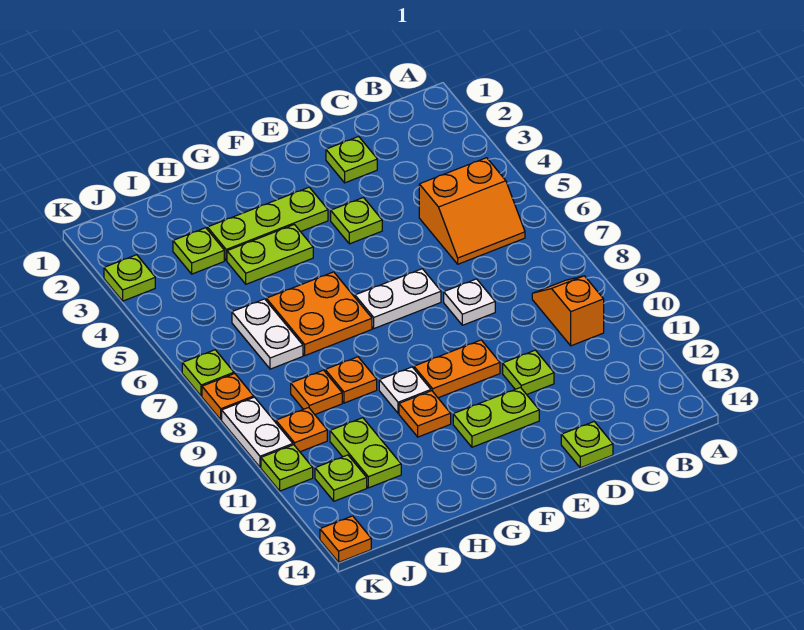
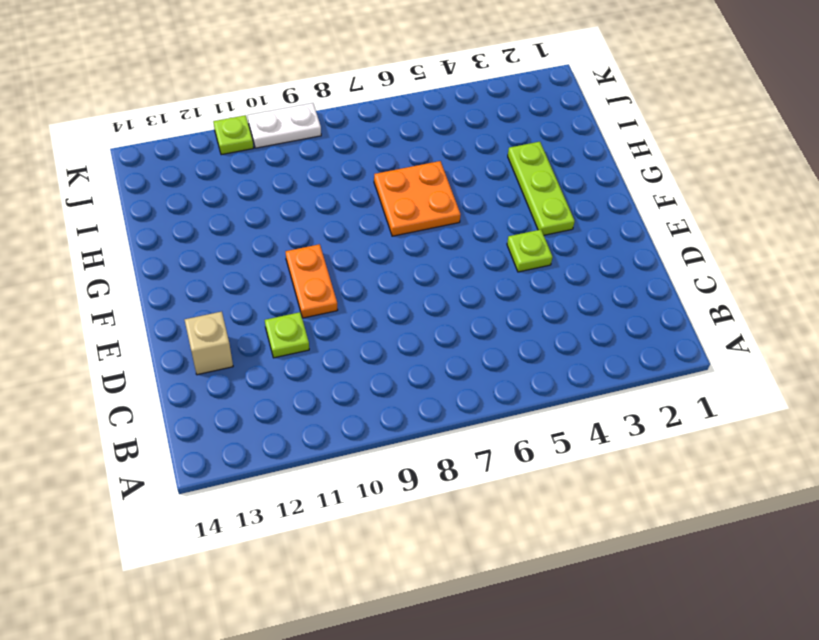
tan 1x1 brick [185,312,233,375] -> none
none -> orange 2x2 slope [419,158,525,264]
none -> orange 1x2 slope [532,276,604,346]
none -> lime 1x1 plate [326,137,377,183]

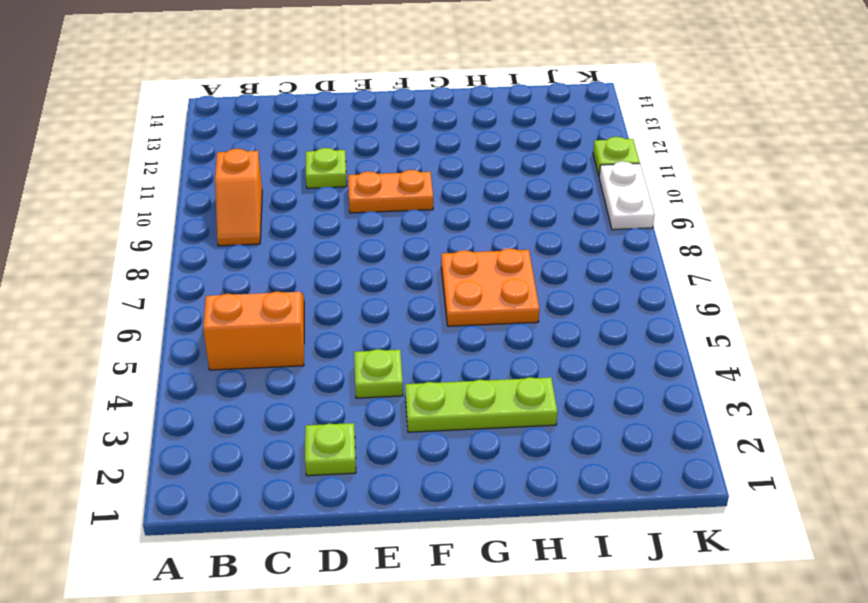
none -> white 1x1 plate [444,279,495,325]
none -> lime 1x1 plate [561,422,613,468]
none -> white 1x2 plate [355,269,441,328]

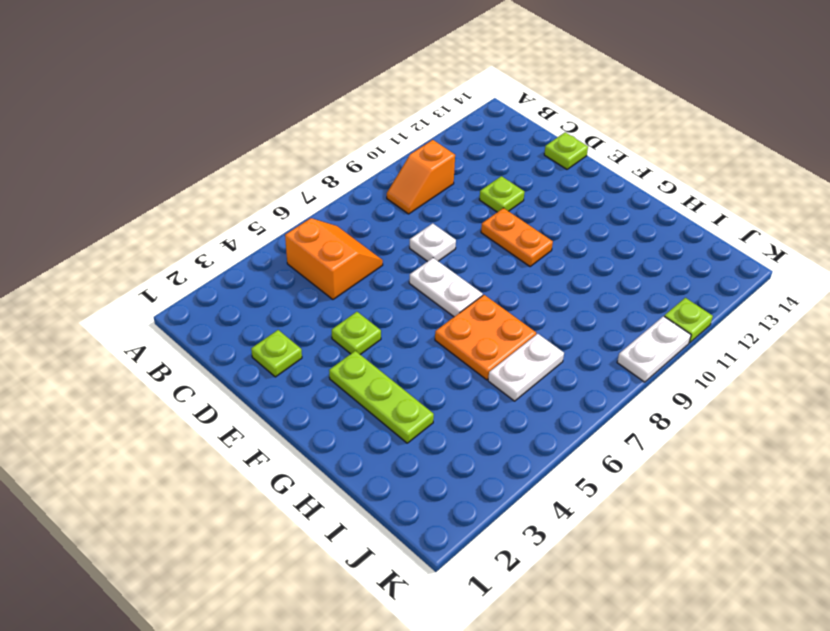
none -> lime 1x2 plate [453,388,539,447]
none -> lime 1x2 plate [227,225,313,284]
none -> white 1x1 plate [379,367,431,413]

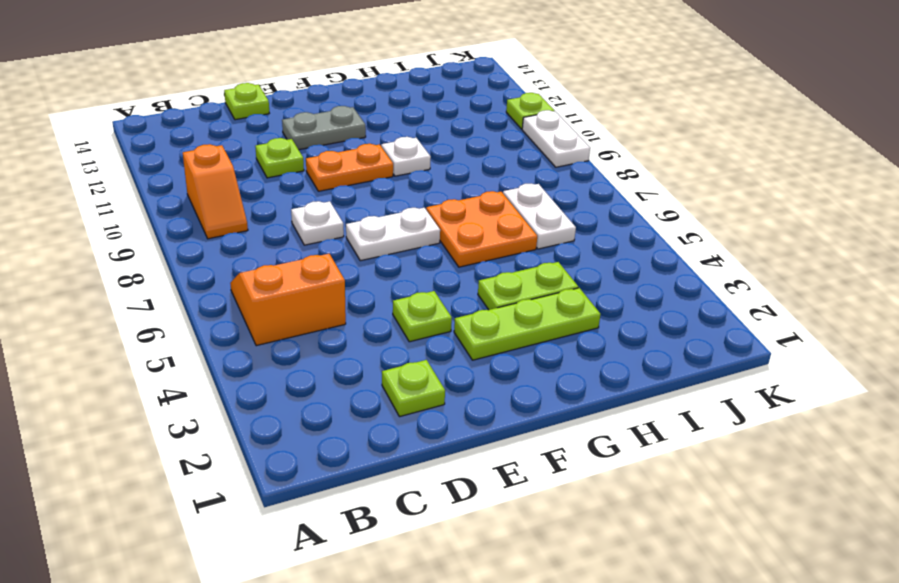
grey 1x2 plate [282,106,366,150] -> lime 1x2 plate [453,388,539,447]
none -> orange 1x1 plate [399,391,451,437]
none -> orange 1x1 plate [325,357,377,403]
none -> lime 1x1 plate [173,228,224,274]

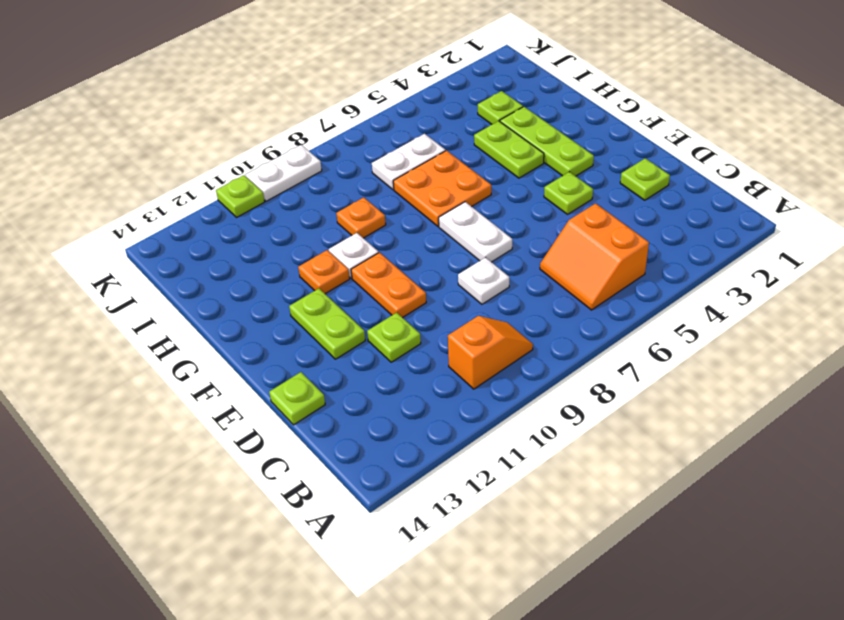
none -> orange 1x1 plate [291,370,342,414]
none -> lime 1x2 plate [330,418,401,488]
none -> orange 1x1 plate [276,408,327,452]

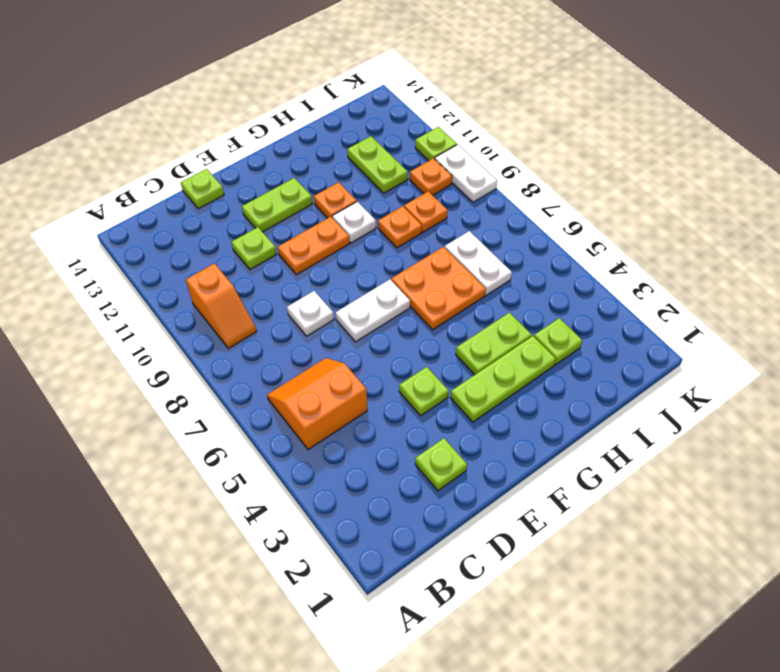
none -> lime 1x1 plate [315,455,367,501]
none -> lime 1x1 plate [104,255,155,301]
none -> lime 1x1 plate [182,350,234,396]

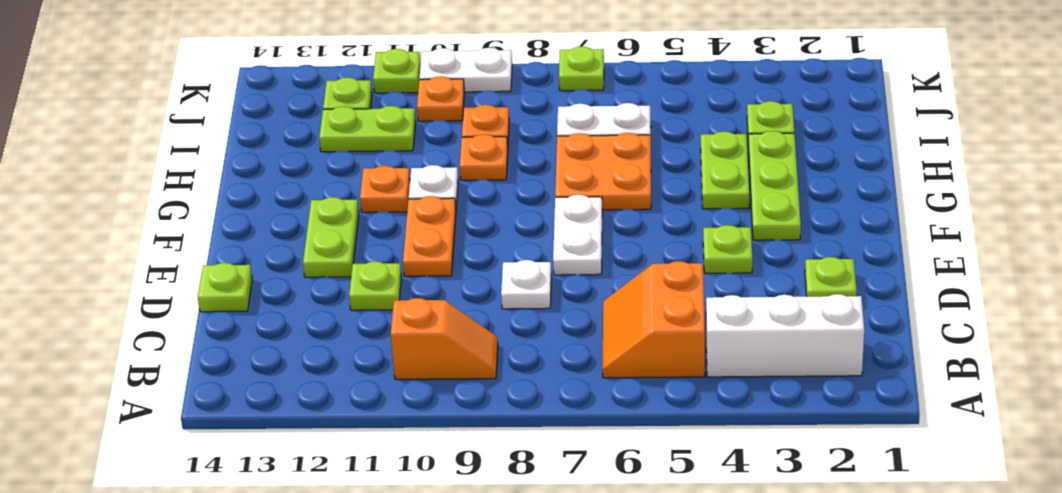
white 1x3 brick [706,294,864,377] -> none
none -> lime 1x1 plate [104,255,155,301]
none -> orange 1x1 plate [202,374,254,420]
none -> orange 1x1 plate [320,516,371,562]

